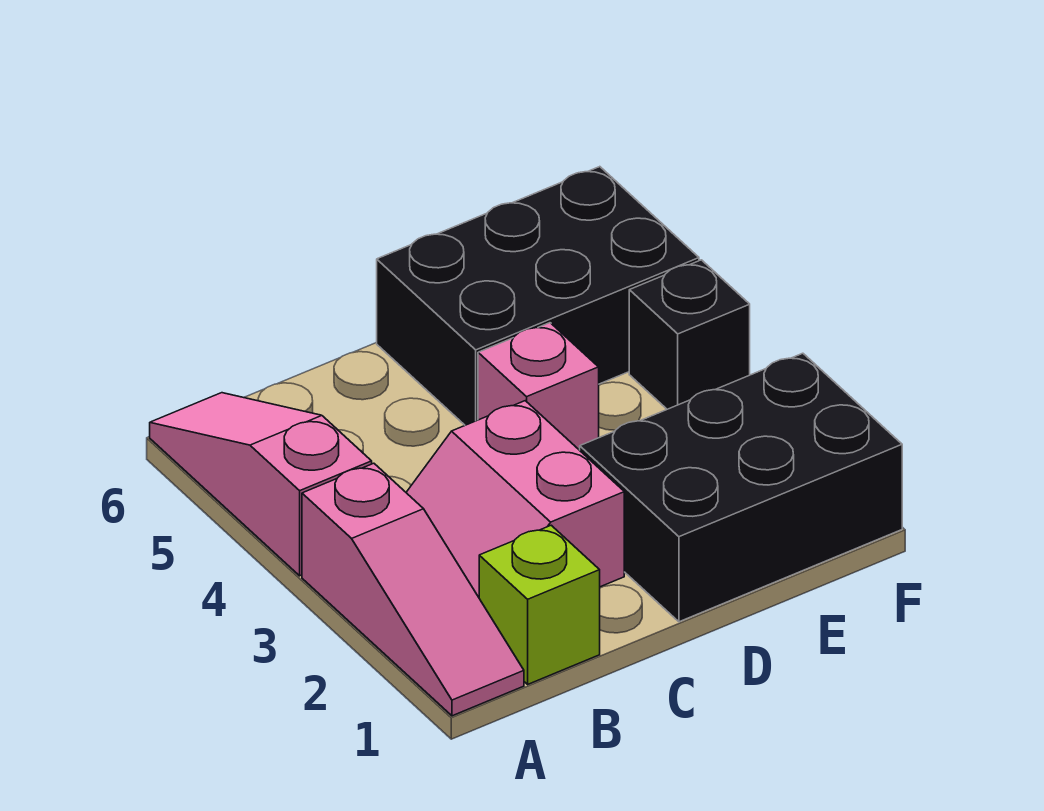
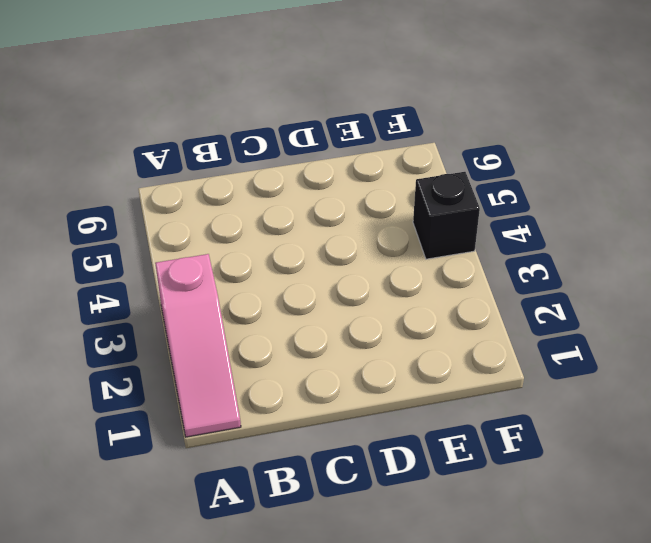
none -> pink 1x3 slope [150,393,372,576]
none -> lime 1x1 brick [479,525,600,684]

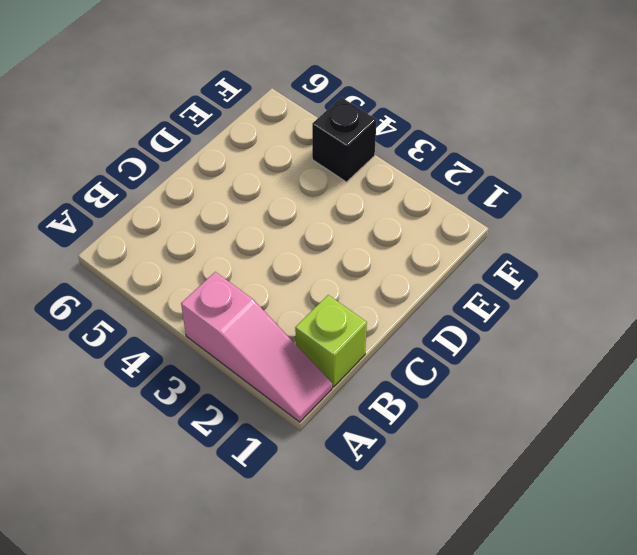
none -> pink 1x3 slope [150,393,372,576]
none -> pink 2x2 slope [406,401,624,597]

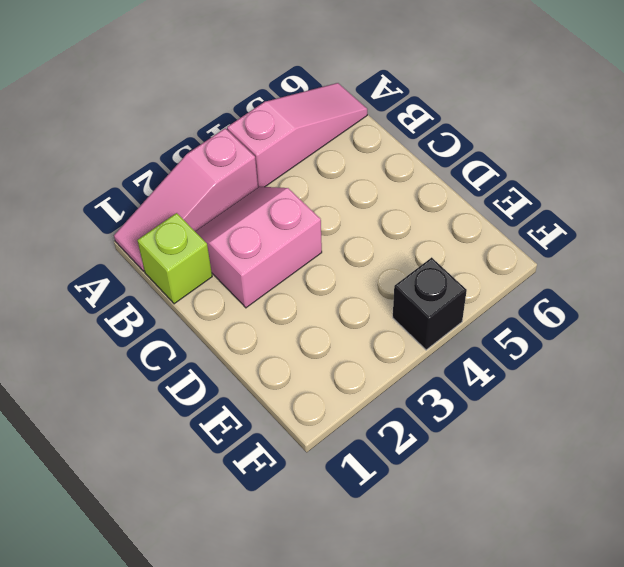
none -> black 2x3 brick [580,353,902,622]
none -> pink 1x1 brick [478,323,599,450]

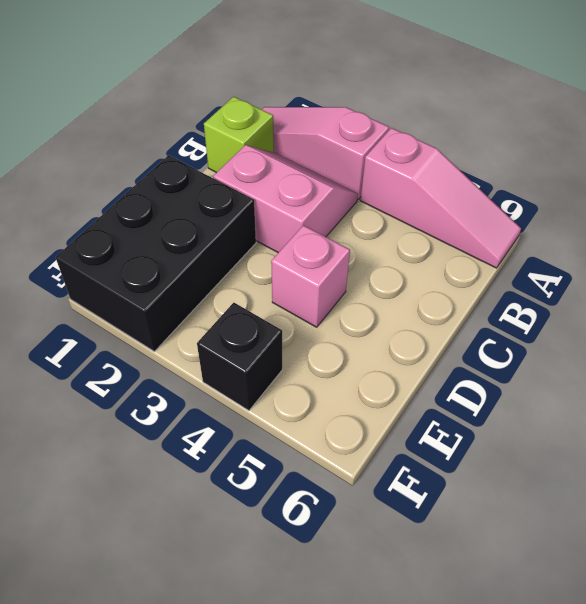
none -> black 2x3 brick [377,167,699,425]

